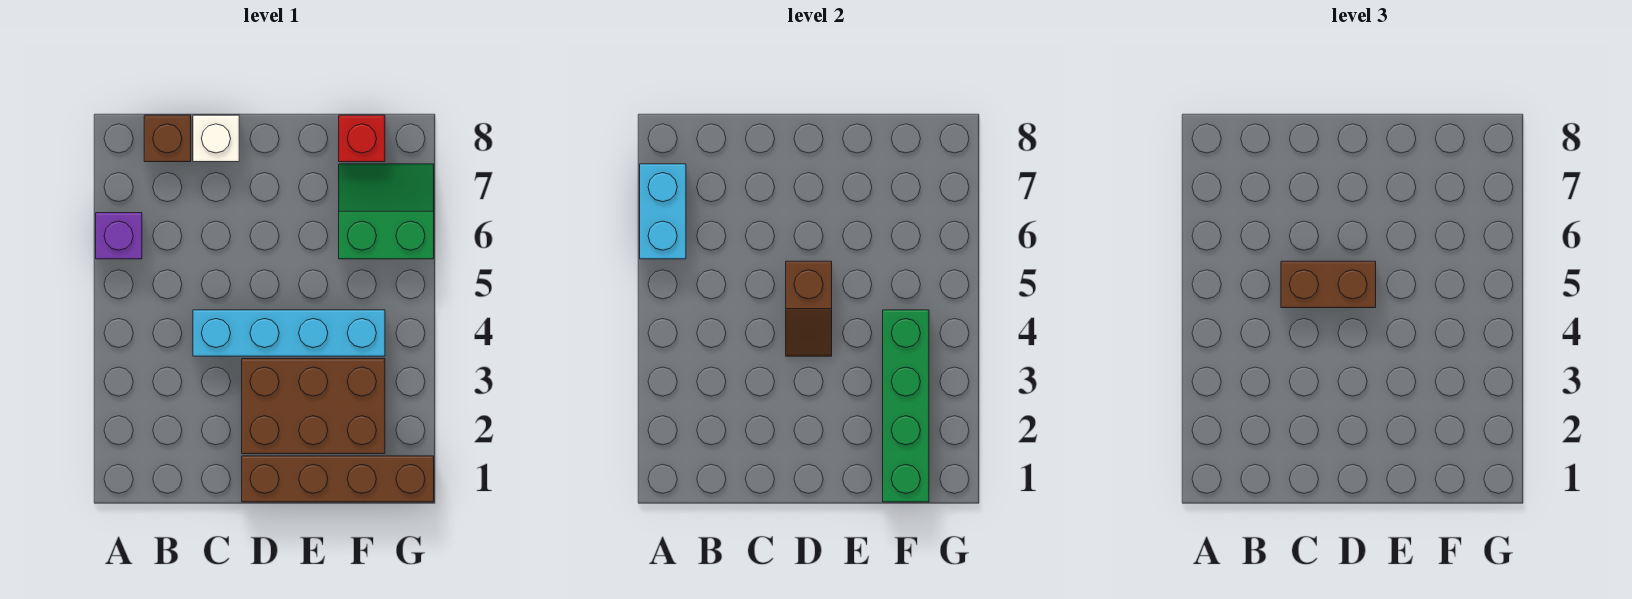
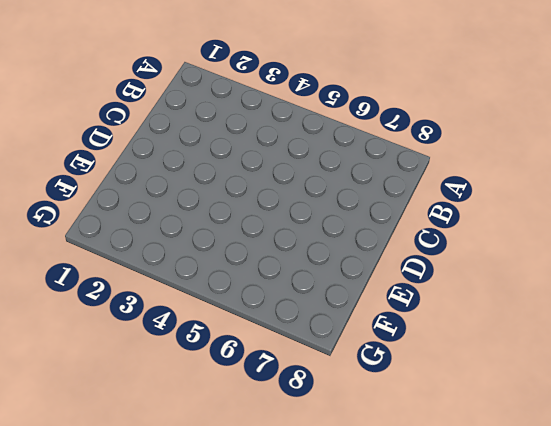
none -> purple 1x1 brick [96,213,142,259]
none -> brown 1x1 brick [144,115,191,162]
none -> cyan 1x4 brick [193,310,385,356]

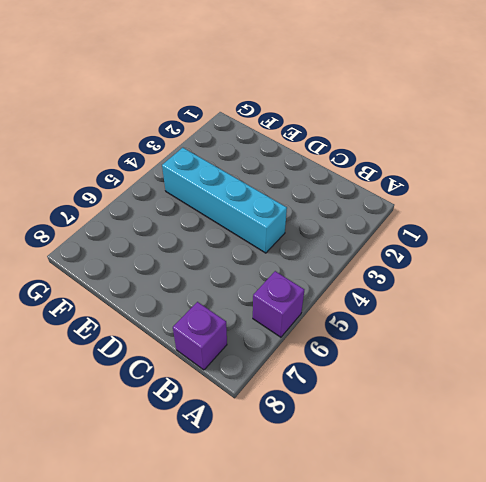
purple 1x1 brick [173,302,227,370] -> brown 1x1 brick [144,115,191,162]
none -> white 1x1 brick [193,115,239,162]
none -> brown 1x4 brick [242,456,434,502]
none -> brown 2x3 brick [242,359,385,454]

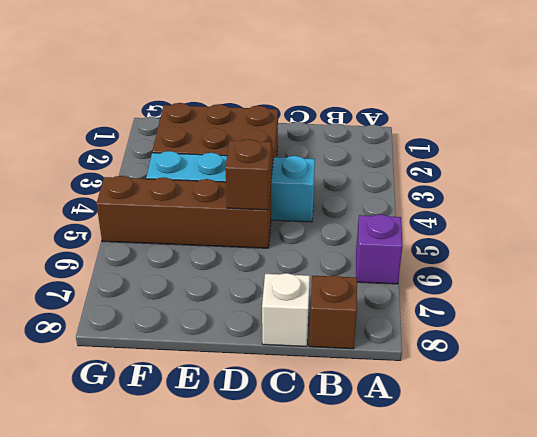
brown 1x4 brick [97,176,271,248] -> brown 1x4 brick moved to [242,456,434,502]
none -> green 2x2 slope [339,164,434,259]
none -> red 1x1 brick [339,115,385,162]
none -> cyan 1x2 brick [640,164,686,259]

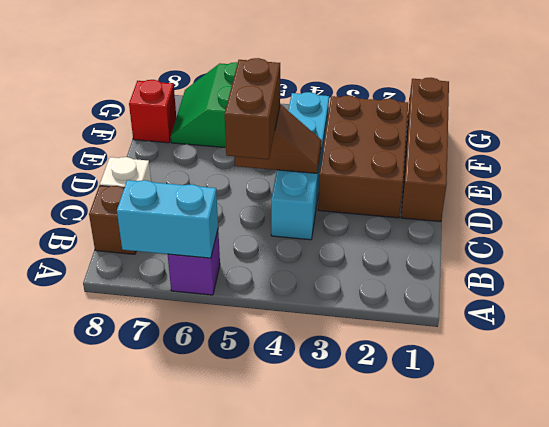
none -> green 1x4 brick [883,310,929,502]

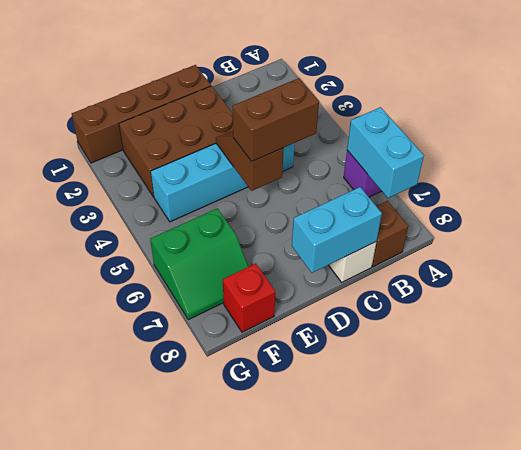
cyan 1x2 brick [292,187,382,273] -> none
none -> green 1x4 brick [883,310,929,502]

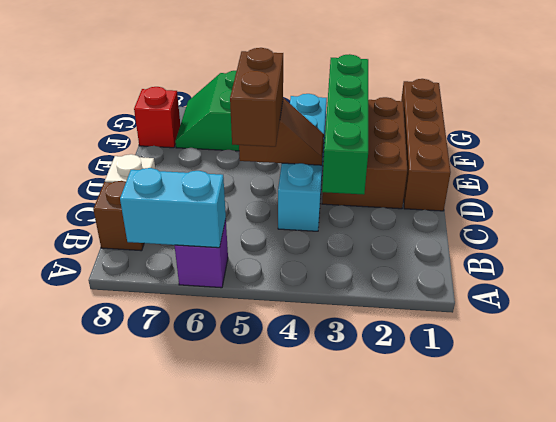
green 1x4 brick [322,54,368,195] -> green 1x4 brick turned to [883,310,929,502]

